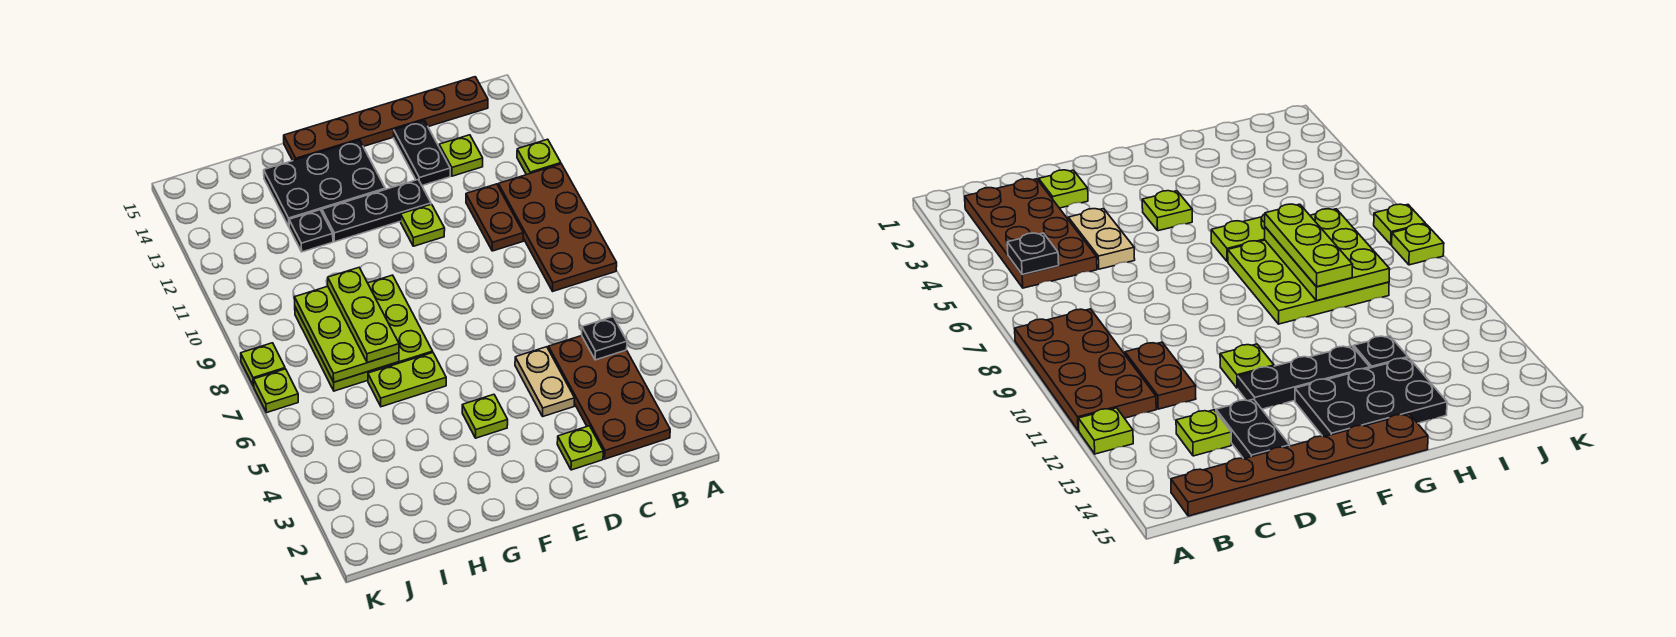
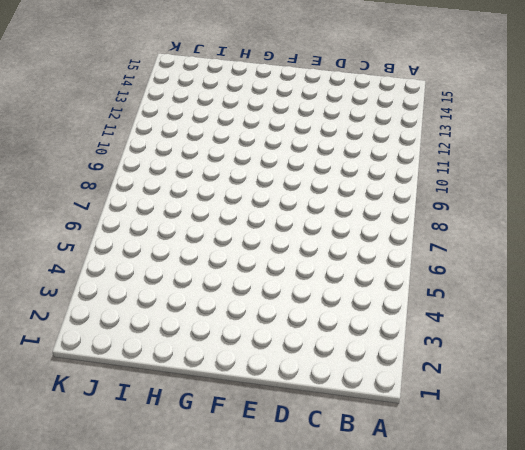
none -> brown 2x4 plate [498,164,617,291]
none -> lime 1x1 plate [517,139,561,175]
none -> brown 2x4 plate [548,336,670,459]

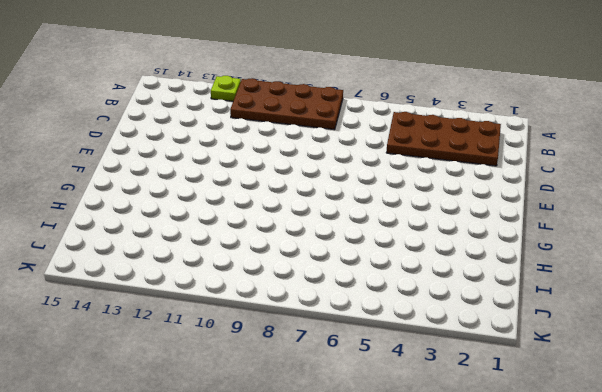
none -> brown 1x6 plate [284,77,488,161]
none -> brown 1x2 plate [466,184,523,251]
none -> lime 1x1 plate [439,135,483,176]

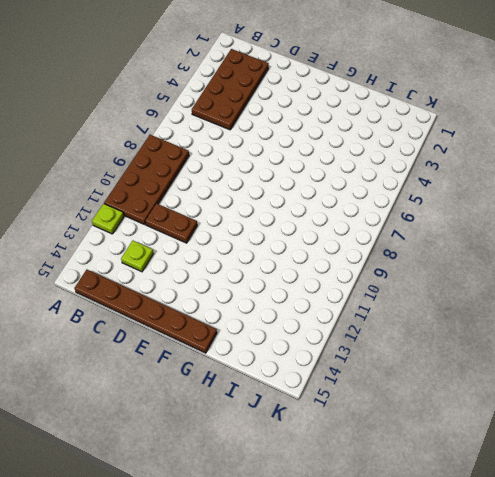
brown 1x2 plate [145,203,197,243] -> brown 1x2 plate turned to [466,184,523,251]
none -> lime 1x1 plate [557,426,603,470]
none -> tan 1x2 plate [515,347,575,416]
none -> black 1x2 plate [394,121,450,186]

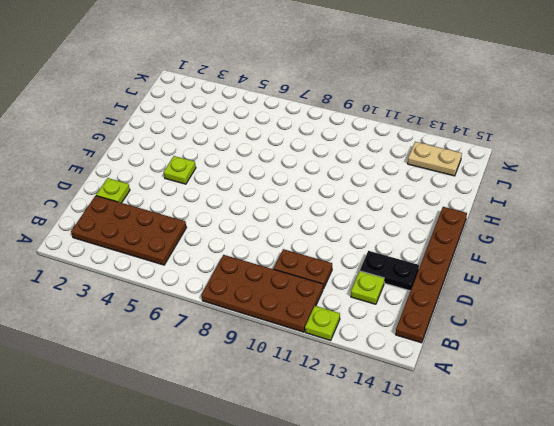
tan 1x2 plate [408,142,462,176] -> tan 1x2 plate moved to [515,347,575,416]
none -> lime 1x1 plate [401,204,445,246]
none -> black 1x3 plate [322,180,431,242]
none -> black 2x3 plate [264,140,385,226]

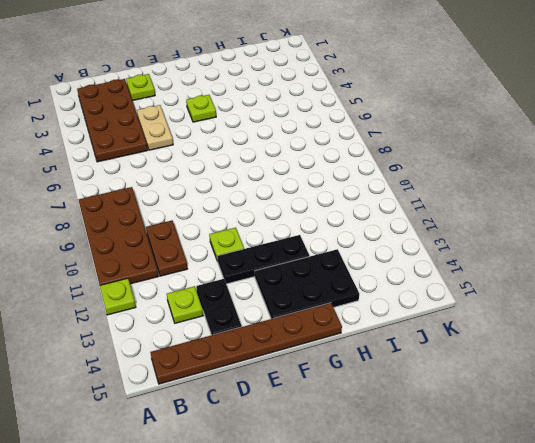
none -> lime 1x2 plate [368,353,446,407]
none -> lime 3x3 plate [295,275,433,391]
none -> black 1x1 plate [289,210,333,252]

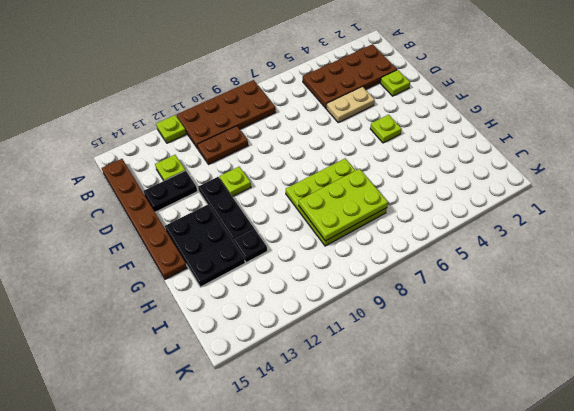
none -> lime 1x2 plate [368,353,446,407]
none -> lime 1x1 plate [254,369,298,413]
none -> lime 1x1 plate [241,343,285,386]

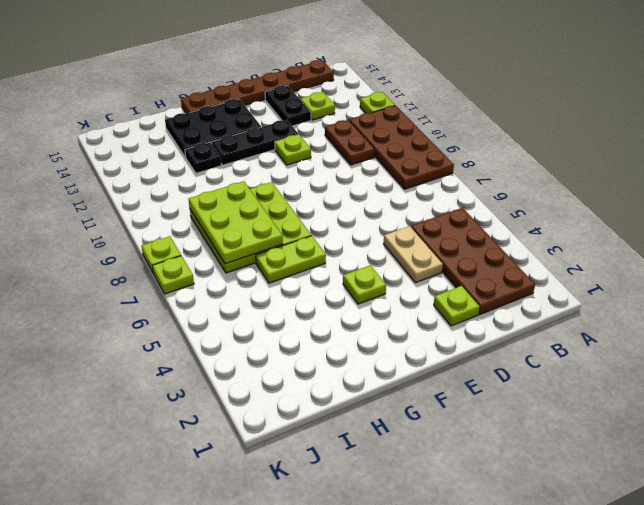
none -> black 1x1 plate [582,317,627,360]
none -> lime 1x3 plate [328,268,399,363]

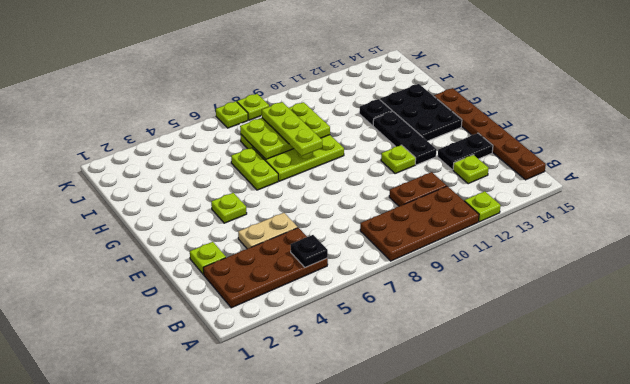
lime 1x3 plate [262,102,323,156] -> lime 1x3 plate turned to [328,268,399,363]

